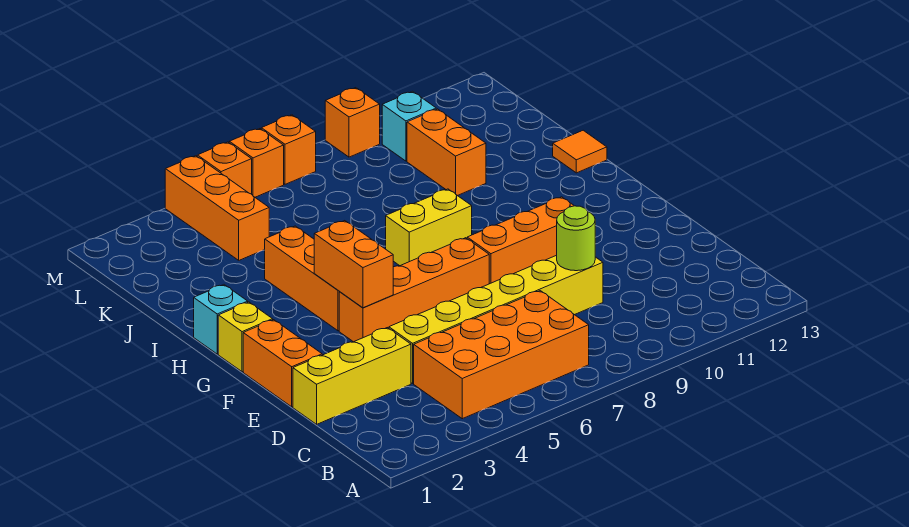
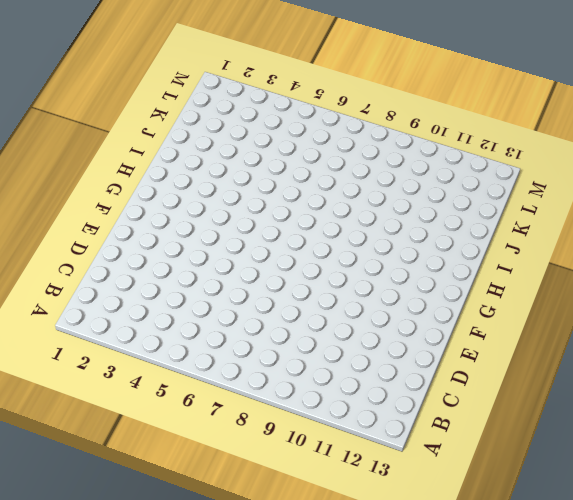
none -> orange 2x4 brick [414,291,589,419]
none -> yellow 1x3 brick [293,328,411,424]
none -> yellow 1x6 brick [389,255,603,383]

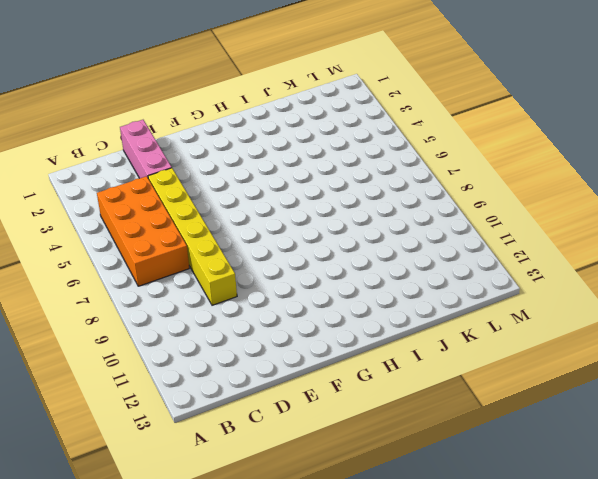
pink 1x3 brick [120,120,172,178] -> yellow 1x3 brick [293,328,411,424]
none -> orange 1x2 brick [243,320,322,407]
none -> orange 1x4 brick [339,238,489,342]
none -> orange 1x3 brick [467,197,574,284]

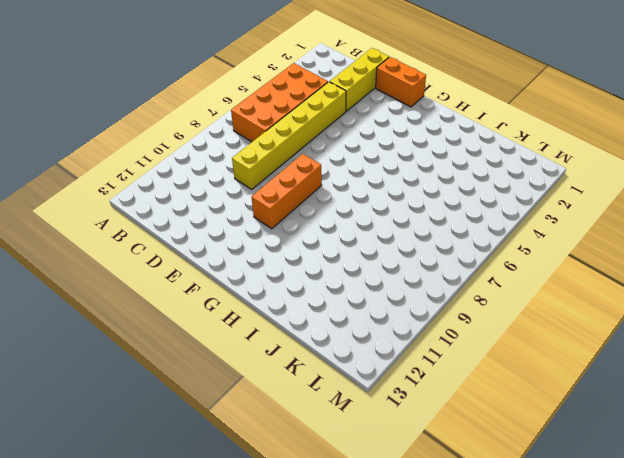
none -> orange 1x4 brick [339,238,489,342]
none -> yellow 1x1 brick [218,302,273,372]
none -> orange 1x3 brick [265,226,340,331]

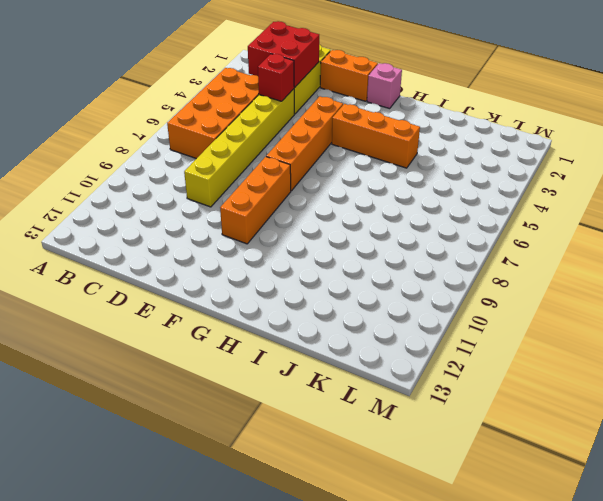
red 2x2 brick [248,21,319,87] -> none
red 1x1 brick [258,54,295,101] -> none
pink 1x1 brick [367,63,402,109] -> yellow 1x1 brick [218,302,273,372]
none -> cyan 1x1 brick [194,285,248,354]
none -> yellow 1x2 brick [386,189,472,266]
none -> orange 1x1 tile [553,130,607,173]

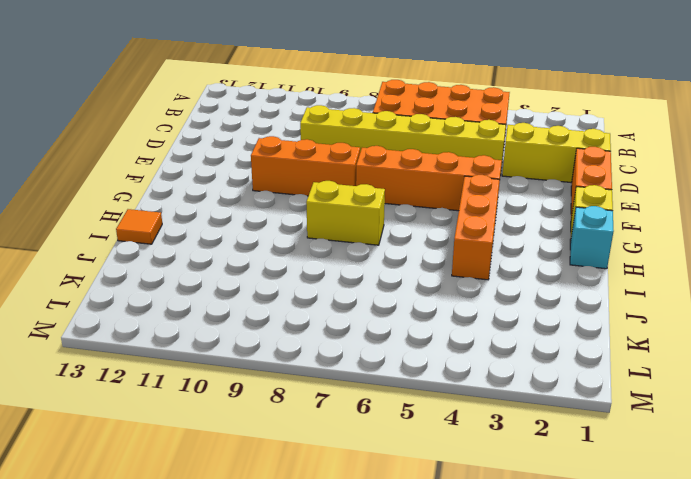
none -> orange 1x2 brick [407,109,486,196]
none -> orange 1x3 brick [165,156,269,260]
none -> cyan 1x1 brick [382,91,436,161]

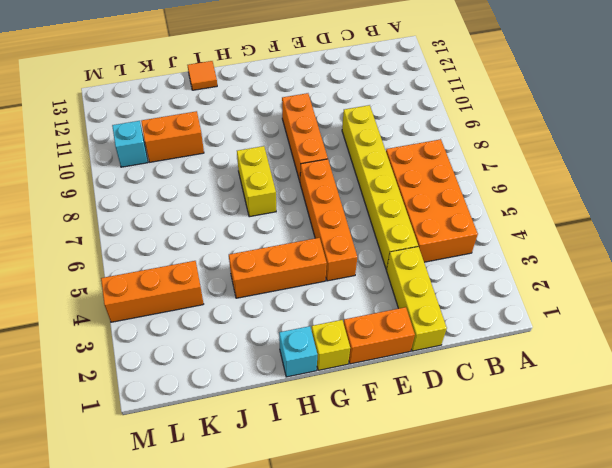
none -> orange 1x1 brick [197,142,252,194]
none -> orange 1x1 brick [229,129,284,197]
none -> orange 1x1 brick [261,115,316,184]

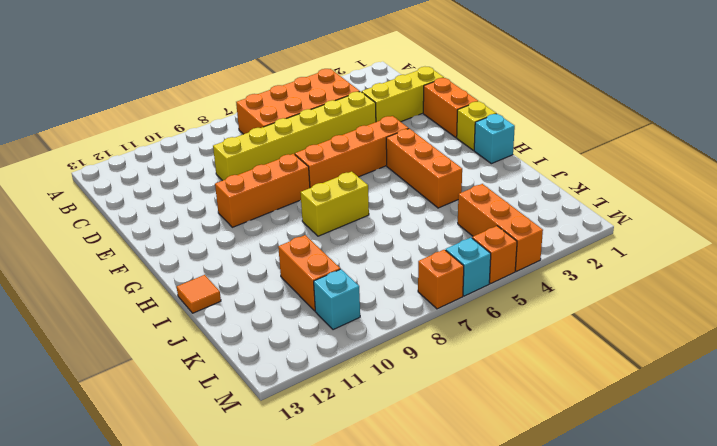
cyan 1x1 brick [446,238,491,296] -> orange 1x1 brick [229,129,284,197]
none -> orange 1x1 brick [325,88,380,157]
none -> lime 1x1 round brick [557,206,595,271]
none -> orange 1x2 brick [314,221,393,308]

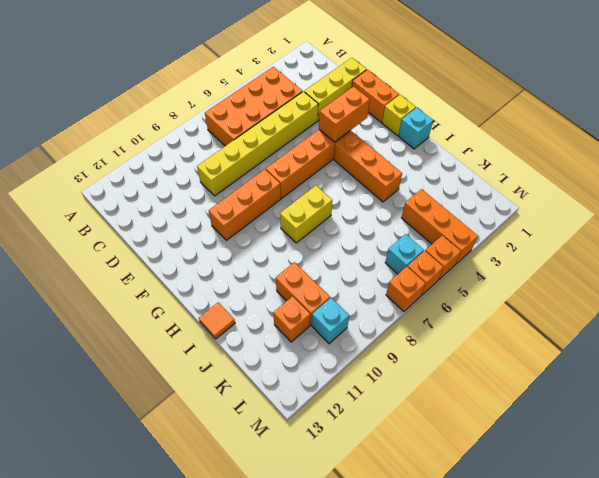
orange 1x2 brick [319,86,370,142] -> orange 1x2 brick turned to [314,221,393,308]
orange 1x1 brick [273,296,310,342] -> orange 1x1 brick moved to [325,88,380,157]
cyan 1x1 brick [385,234,424,274] -> none
none -> lime 1x1 round brick [557,206,595,271]

